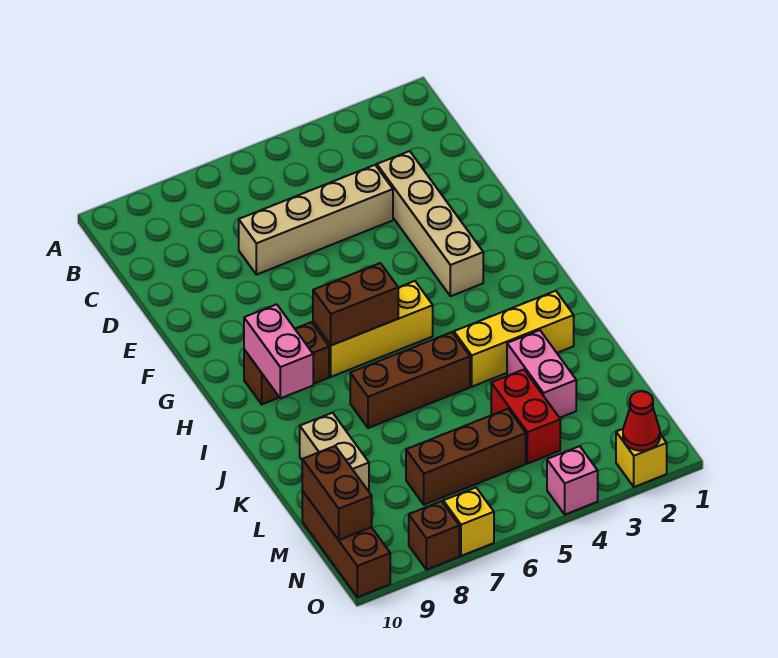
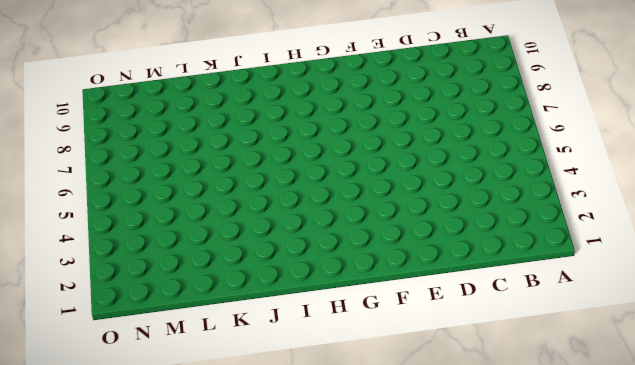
none -> tan 1x4 brick [377,151,483,296]
none -> tan 1x4 brick [239,165,393,275]
none -> yellow 1x3 brick [313,281,433,377]

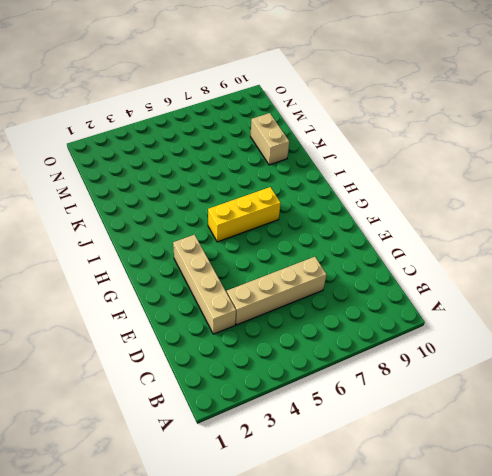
none -> brown 1x2 brick [244,322,329,404]
none -> yellow 1x3 brick [454,291,574,387]
none -> brown 1x3 brick [350,332,470,428]

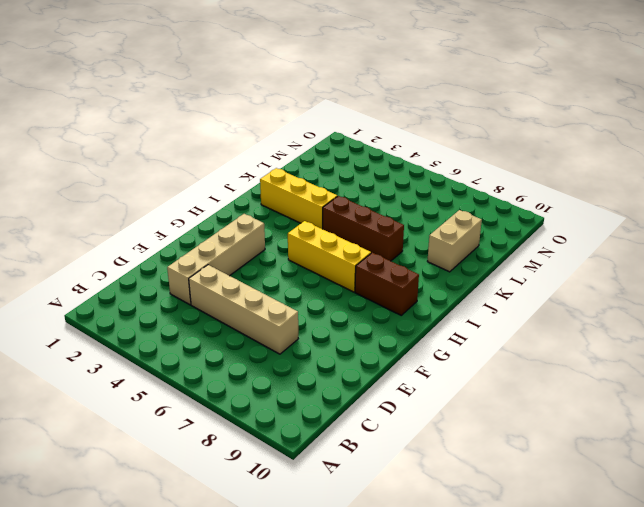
none -> pink 1x2 brick [507,330,576,418]
none -> red 1x2 brick [491,370,560,464]
none -> brown 1x3 brick [406,409,526,505]

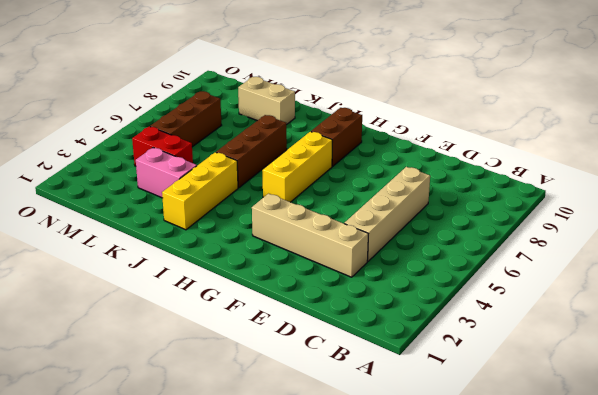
none -> brown 1x3 brick [302,491,390,597]
none -> yellow 1x1 brick [616,429,667,487]
none -> pink 1x1 brick [547,446,598,515]

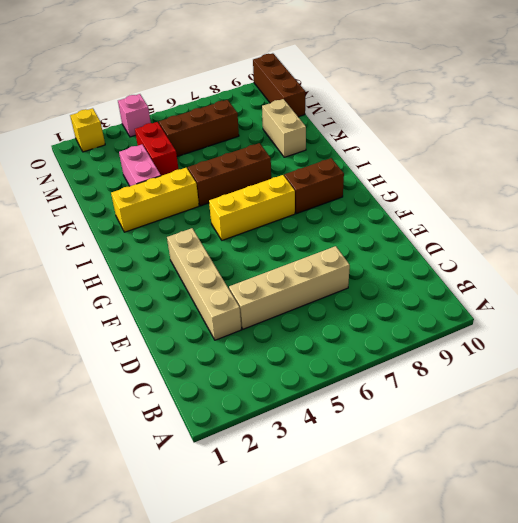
none -> yellow 1x1 brick [443,488,494,556]
none -> brown 1x1 brick [409,501,459,570]
none -> brown 1x2 brick [313,263,398,345]

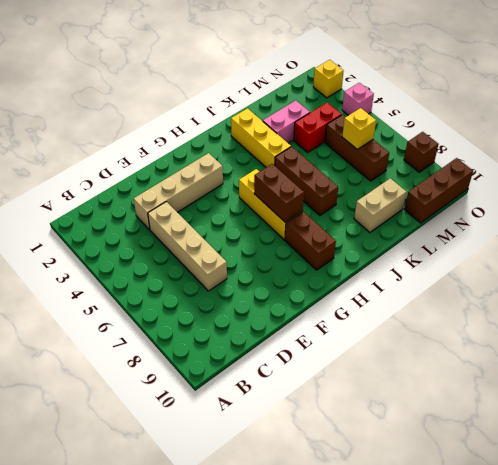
yellow 1x1 brick [342,108,376,149] -> yellow 1x1 brick moved to [443,488,494,556]
none -> pink 1x2 brick [244,304,313,398]
none -> brown 1x2 brick [302,446,372,540]
none -> red 1x1 cone [623,391,660,451]

